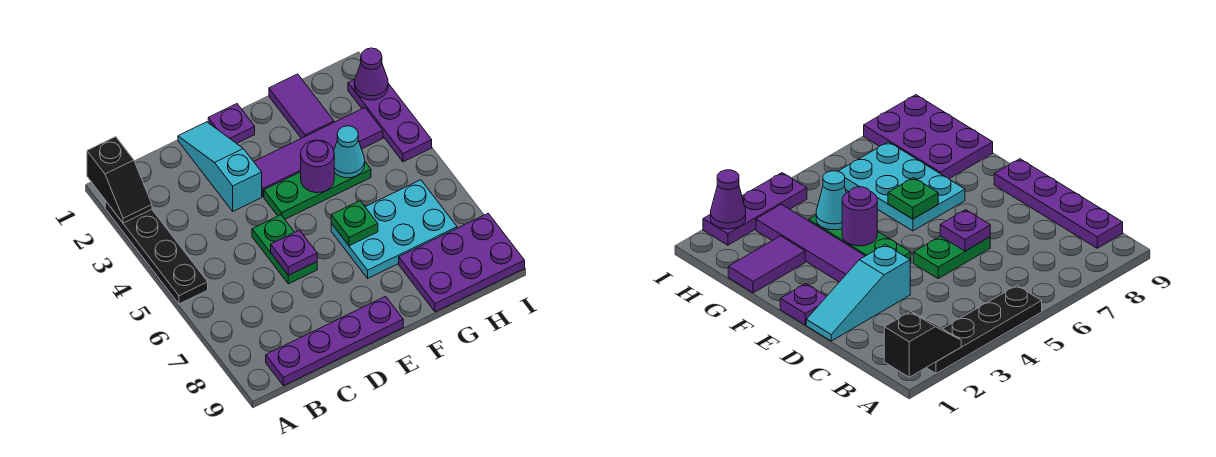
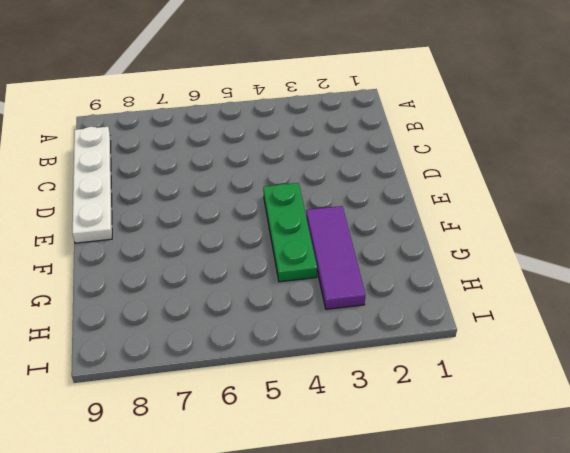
white 1x4 plate [72,127,112,243] -> purple 1x4 plate [266,296,403,386]
purple 1x3 tile [306,206,366,309] -> purple 1x4 tile [254,108,383,197]
none -> black 1x4 plate [105,201,208,304]
none -> cyan 1x3 slope [178,122,262,211]
none -> green 1x2 plate [252,215,317,284]

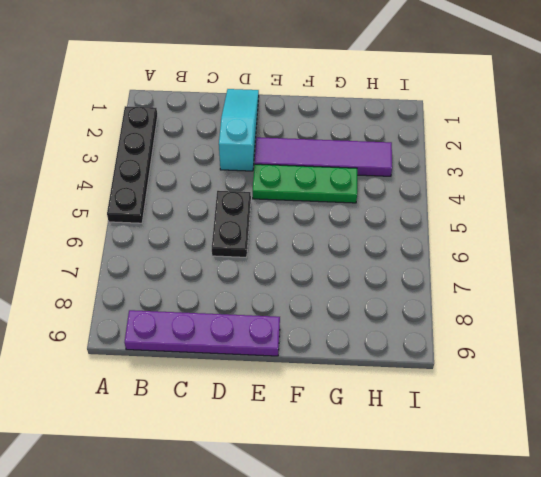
black 1x2 plate [212,191,251,257] -> green 1x2 plate [252,215,317,284]
none -> purple 1x1 plate [208,104,255,143]
none -> cyan 2x3 plate [331,180,457,278]
none -> purple 1x2 tile [269,74,334,138]

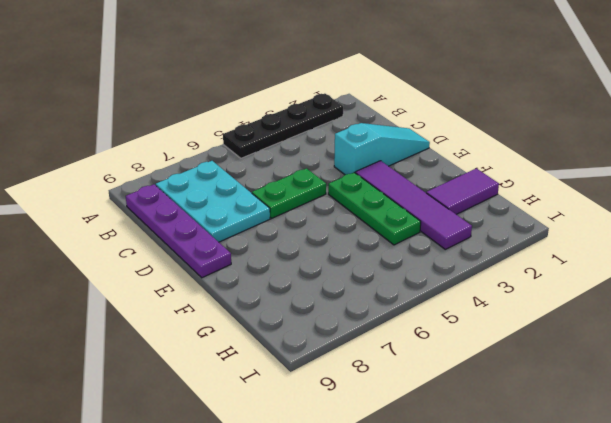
cyan 2x3 plate [156,161,270,242] -> cyan 2x3 plate moved to [331,180,457,278]
none -> purple 1x1 plate [208,104,255,143]
none -> purple 2x3 plate [399,213,525,312]
none -> purple 1x3 plate [348,79,432,162]

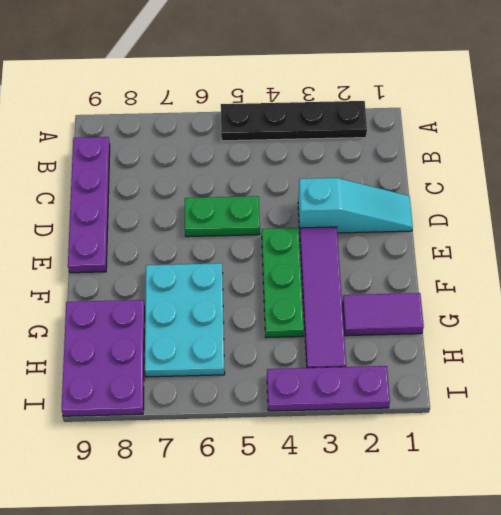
none -> purple 1x1 plate [208,104,255,143]
none -> black 1x2 slope [87,137,152,223]
none -> purple 1x1 plate [271,230,317,275]

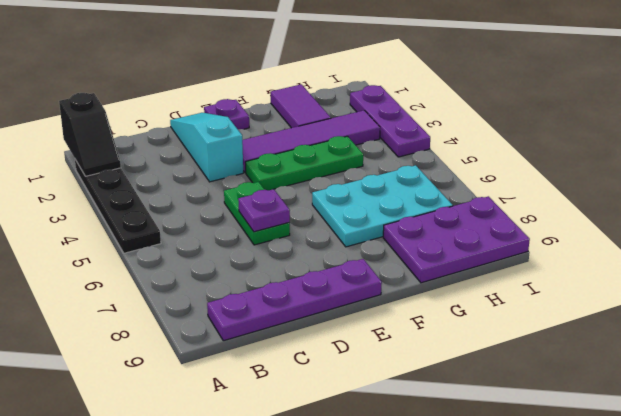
none -> purple 1x1 round brick [301,140,334,193]
none -> green 1x1 plate [331,201,378,246]
none -> cyan 1x1 cone [334,126,365,178]

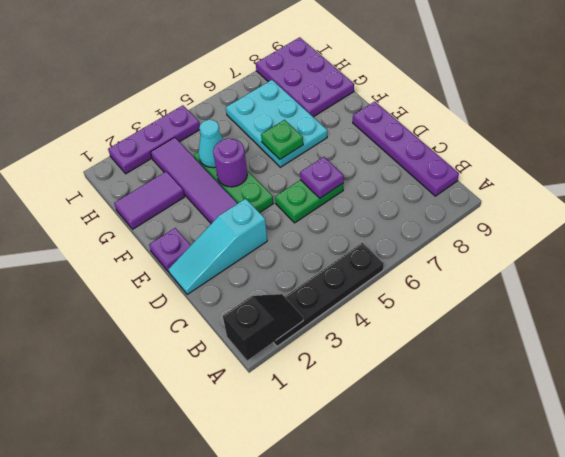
none -> purple 1x1 cone [354,48,388,100]

